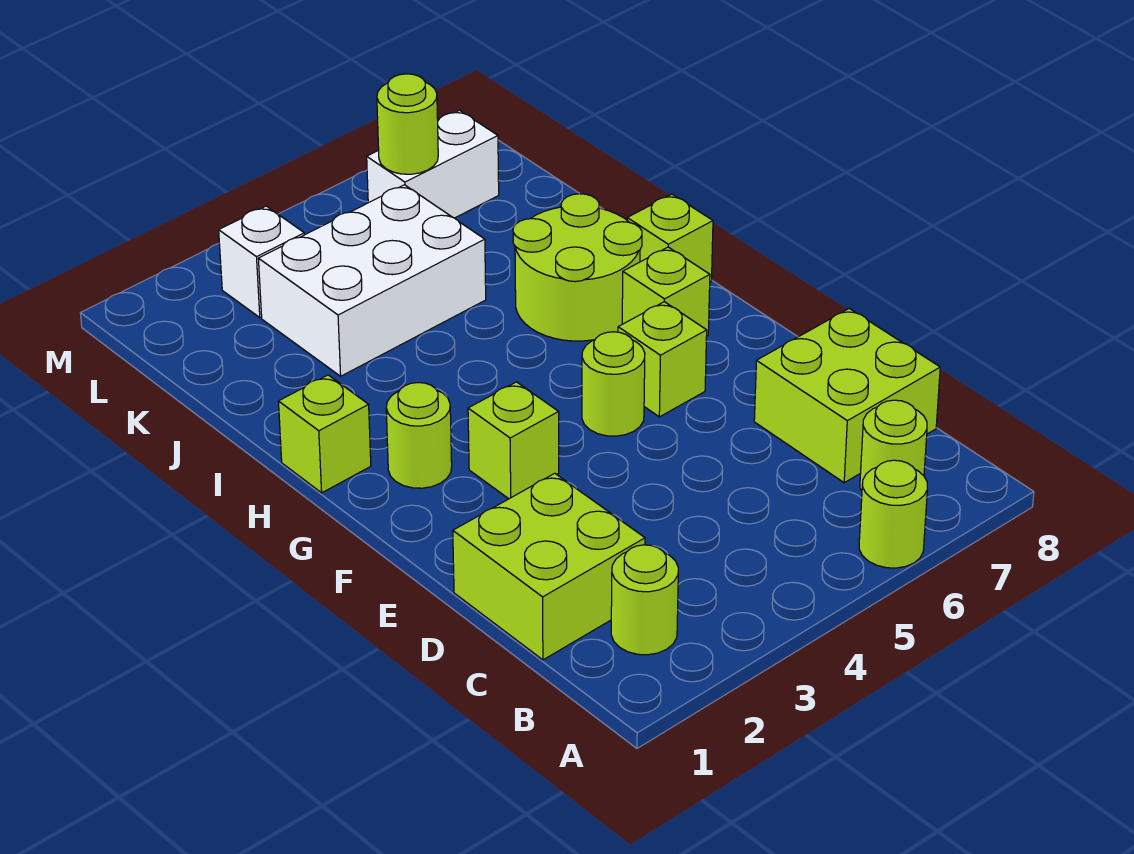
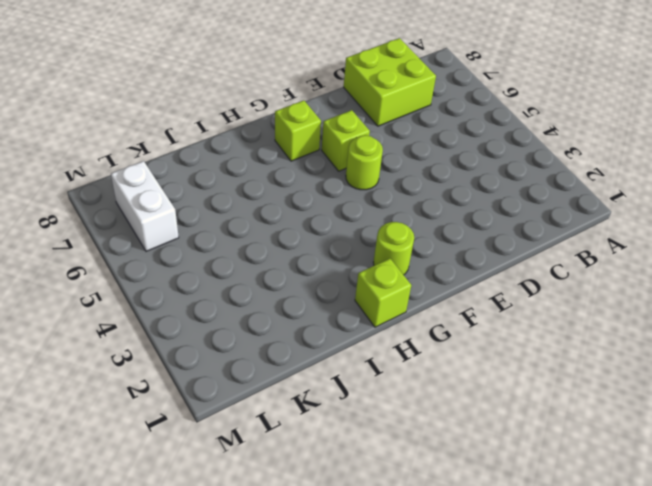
none -> lime 1x1 round brick [859,460,928,568]
none -> lime 1x1 round brick [611,545,678,655]
none -> lime 1x1 round brick [860,400,927,491]

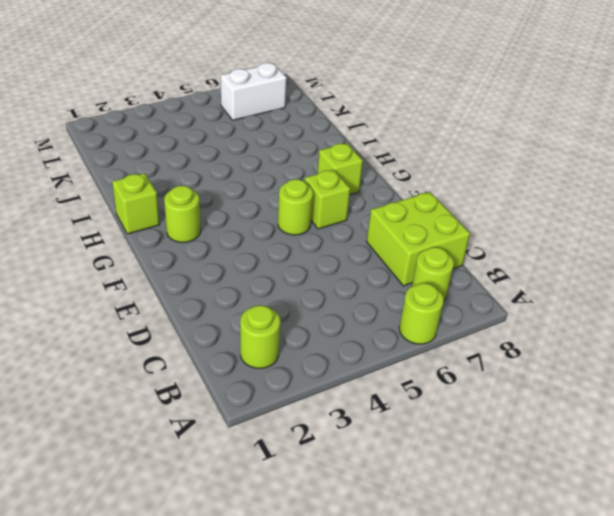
none -> lime 2x2 brick [453,473,645,660]
none -> lime 1x1 brick [468,382,559,499]
none -> lime 2x2 round brick [513,194,642,341]

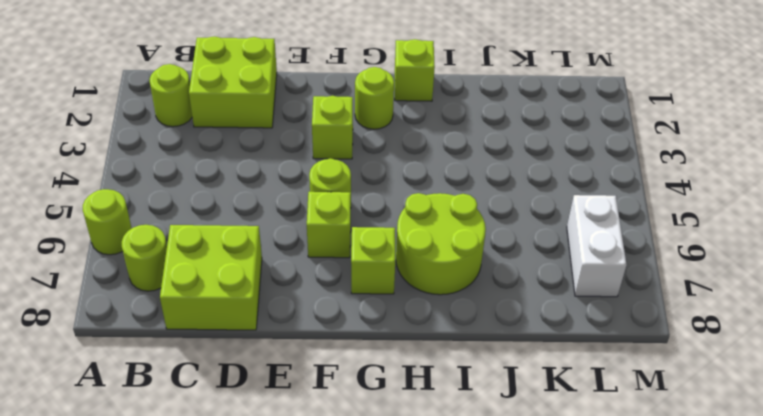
none -> lime 1x1 brick [627,194,713,282]
none -> white 2x3 brick [258,185,486,376]
none -> white 1x1 brick [219,206,304,317]

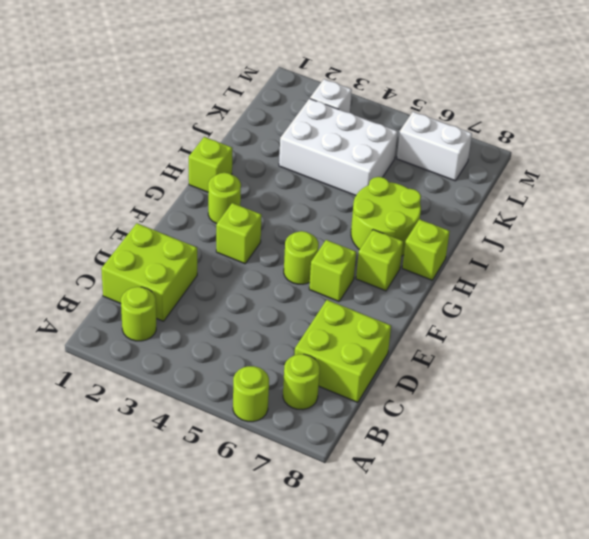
none -> lime 1x1 round brick [377,74,438,174]

